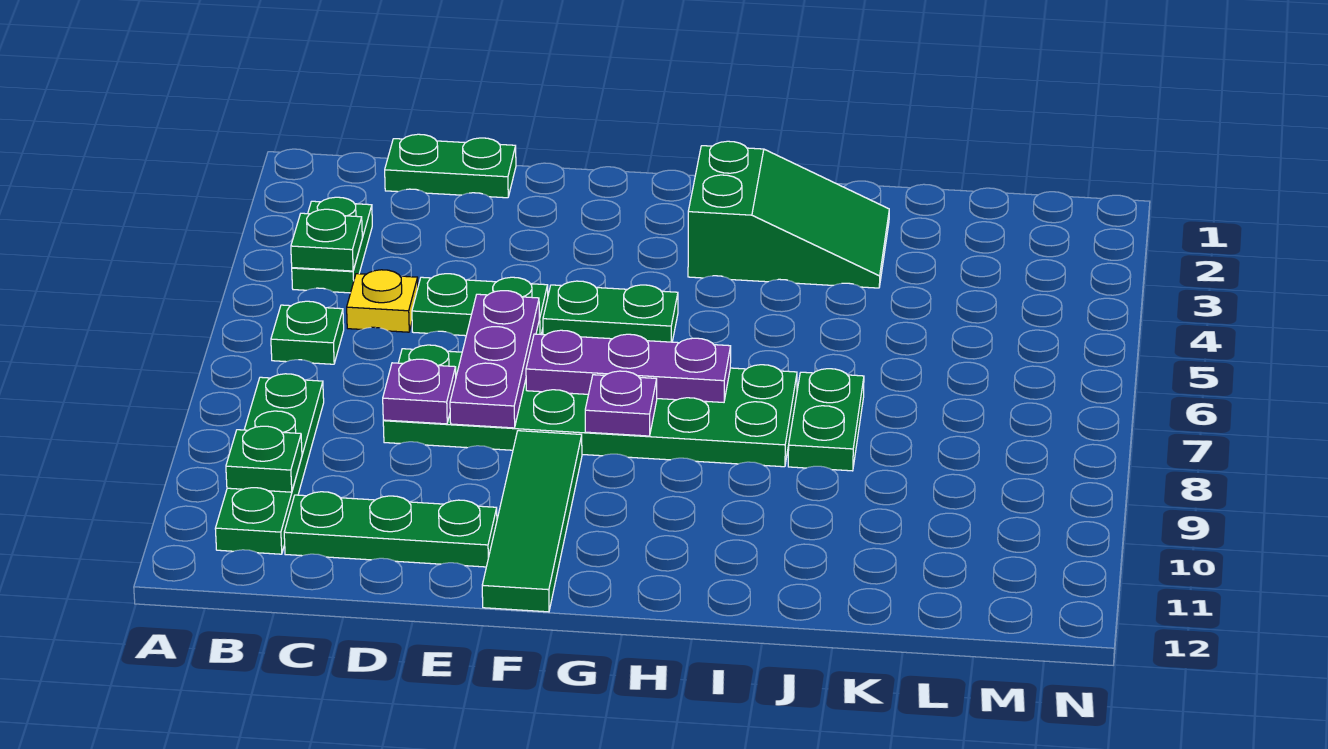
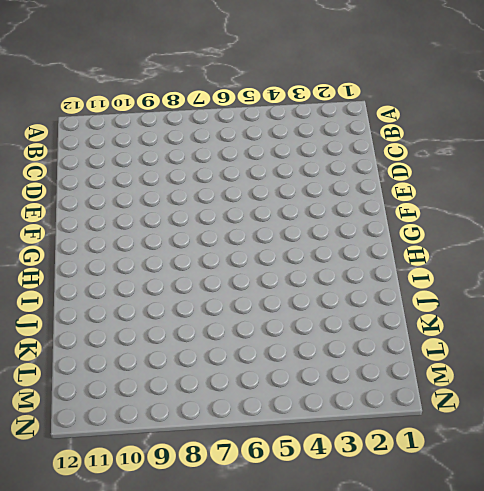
none -> green 1x2 plate [292,197,372,293]
none -> green 1x1 plate [271,301,344,364]
none -> green 1x4 plate [215,374,324,554]

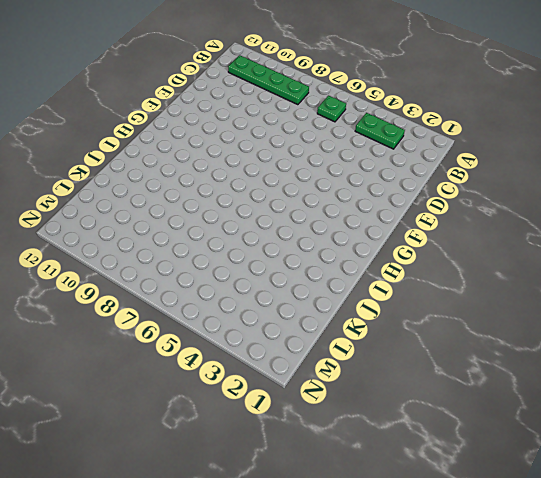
none -> green 1x2 plate [385,134,516,198]
none -> yellow 1x1 plate [347,270,418,332]
none -> green 1x3 plate [284,492,497,567]

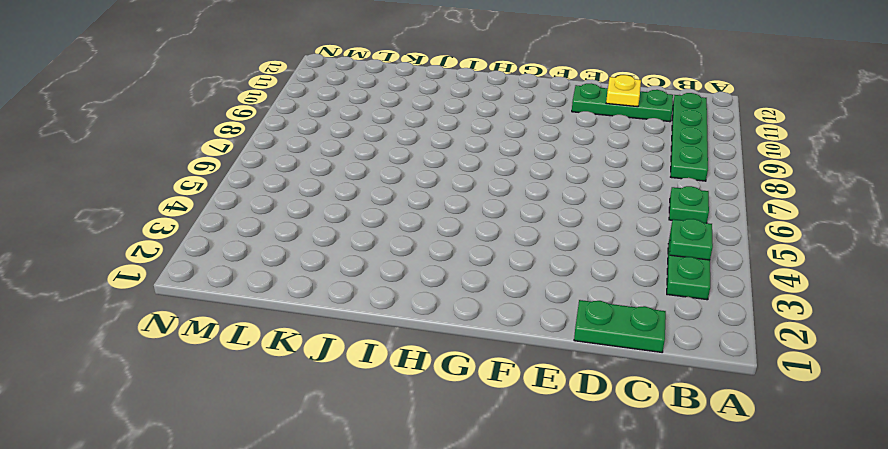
yellow 1x1 plate [606,75,641,107] -> yellow 1x1 plate moved to [347,270,418,332]
none -> green 1x2 plate [412,274,548,336]
none -> green 2x6 plate [383,345,797,467]
none -> green 1x2 plate [543,281,678,342]

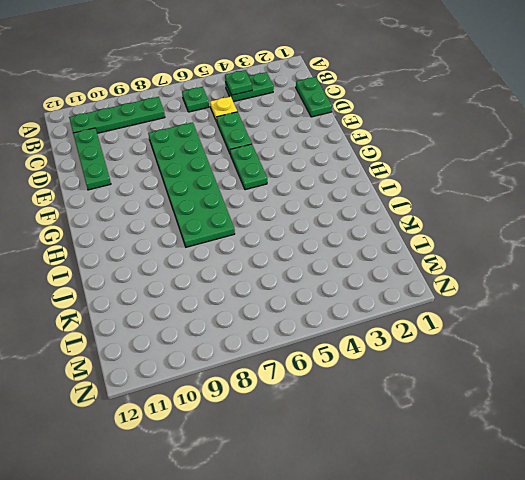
none -> green 1x4 tile [482,431,582,612]
none -> green 2x3 slope [688,141,889,288]
none -> green 1x2 plate [788,369,864,471]

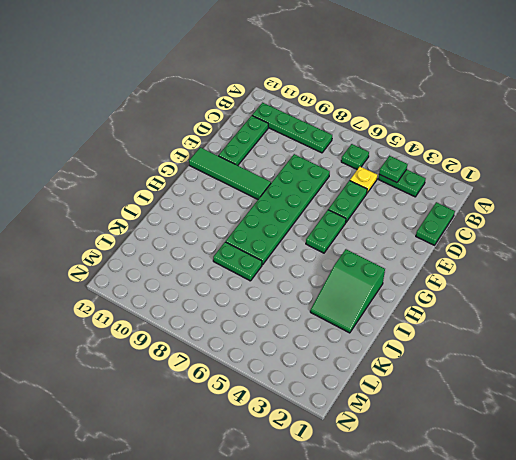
none -> green 1x1 plate [226,426,302,492]
none -> purple 1x1 plate [383,359,456,424]
none -> purple 1x3 plate [450,291,540,428]

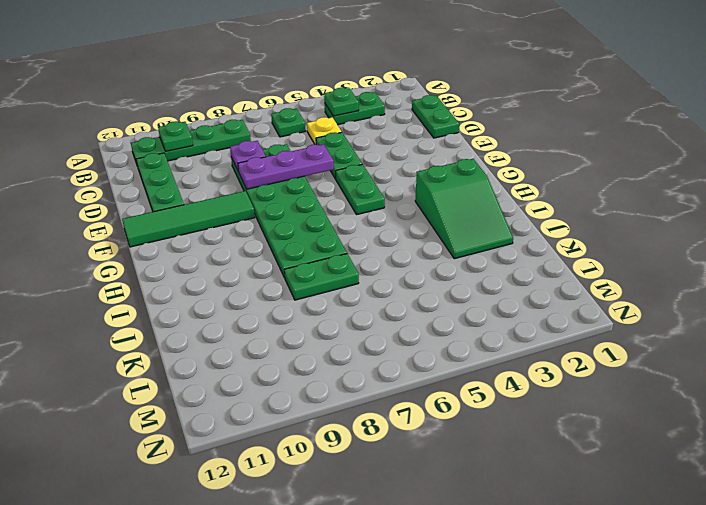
none -> purple 1x3 plate [526,330,731,402]
none -> purple 1x1 plate [585,371,657,436]

